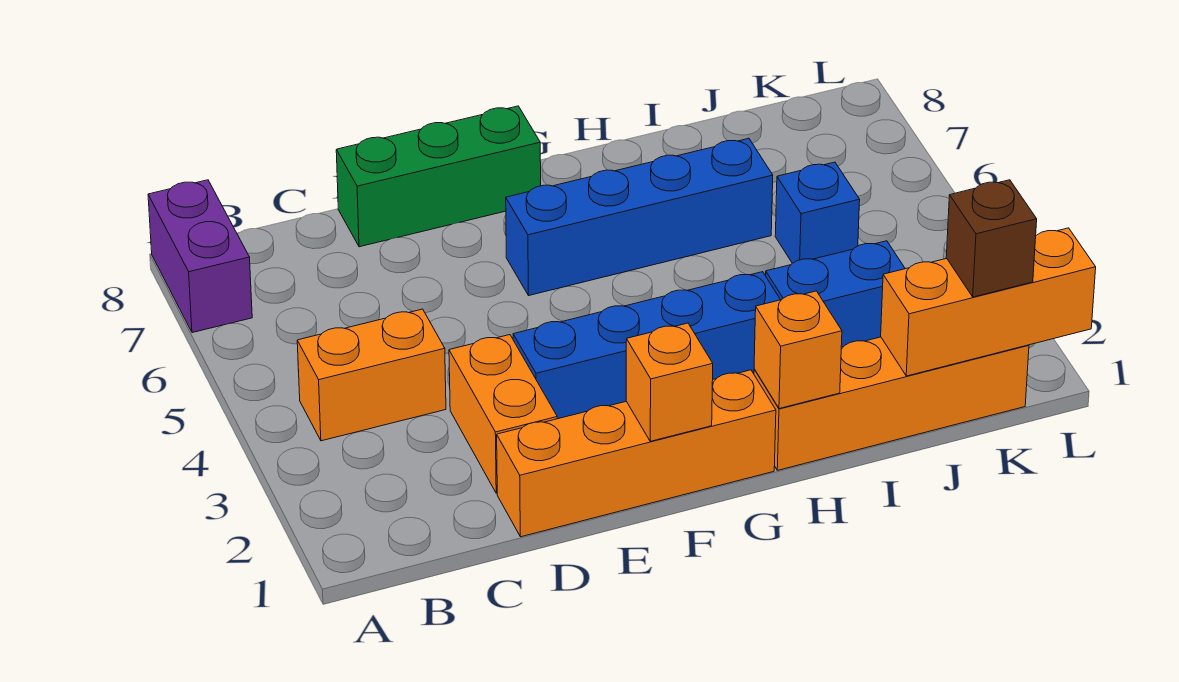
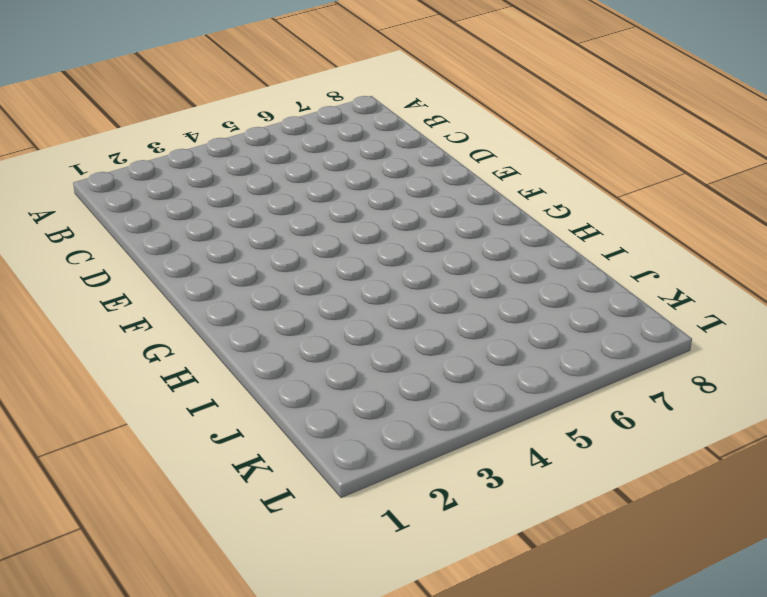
none -> purple 1x2 brick [148,180,252,333]
none -> orange 1x2 brick [297,309,446,441]
none -> orange 1x4 brick [497,370,776,537]

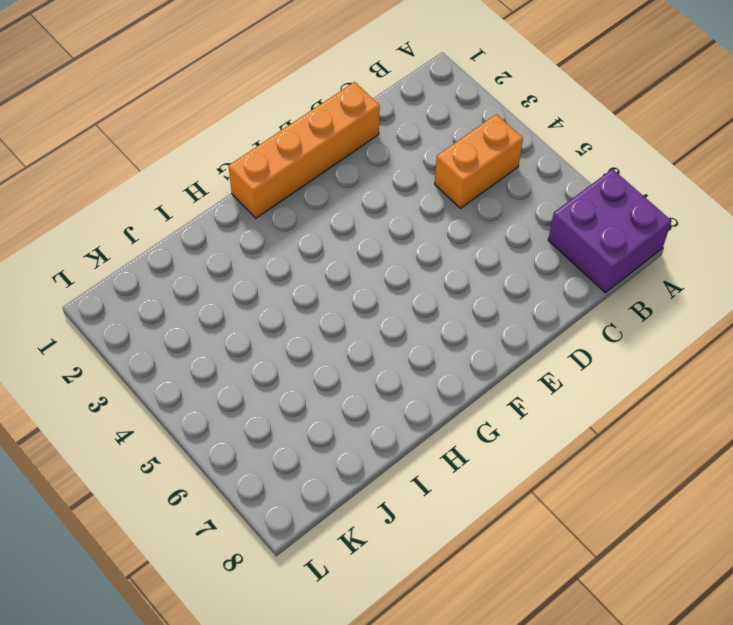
purple 2x2 brick [548,169,671,293] -> purple 1x2 brick [148,180,252,333]
none -> orange 1x2 brick [449,335,557,493]
none -> green 1x3 brick [336,106,541,247]
none -> blue 1x4 brick [513,272,780,419]

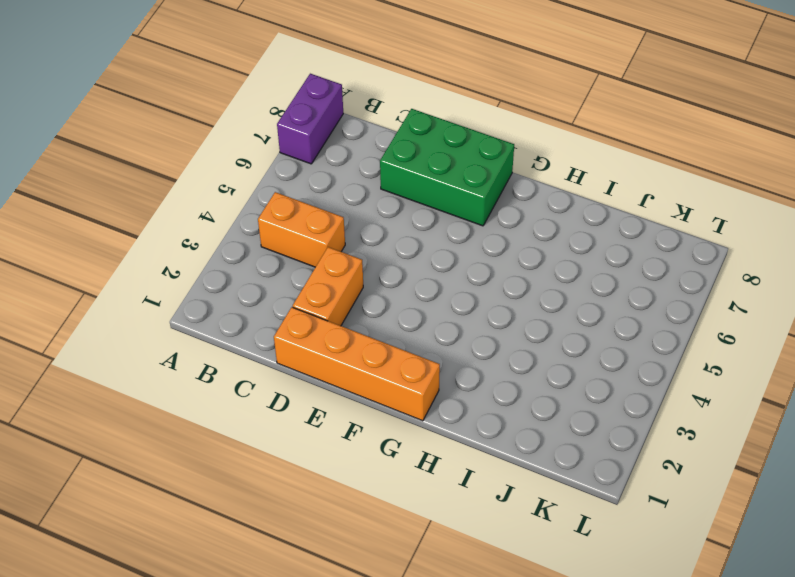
green 2x3 brick [380,109,514,226] -> green 1x3 brick [336,106,541,247]
none -> blue 1x4 brick [513,272,780,419]
none -> blue 1x4 brick [506,138,773,296]
none -> orange 1x4 brick [754,337,1029,470]

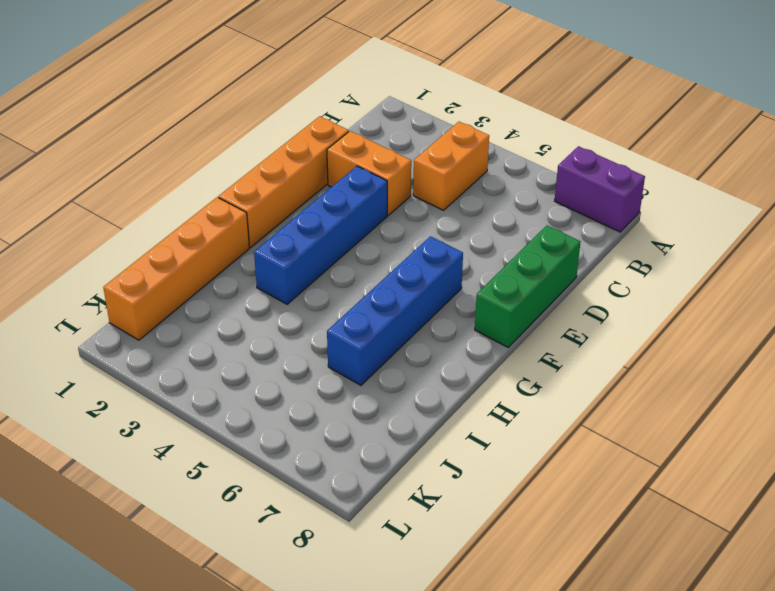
none -> blue 1x2 brick [766,241,905,347]
none -> blue 1x1 brick [775,162,860,263]
none -> orange 1x1 brick [626,323,713,441]

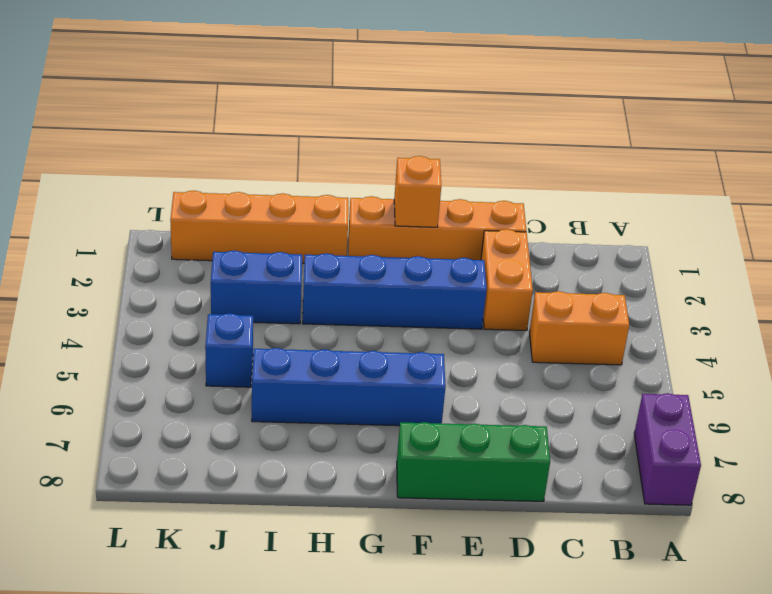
none -> orange 1x1 brick [754,291,842,409]
none -> orange 1x3 brick [881,228,1096,376]
none -> brown 1x1 brick [946,180,1037,297]

